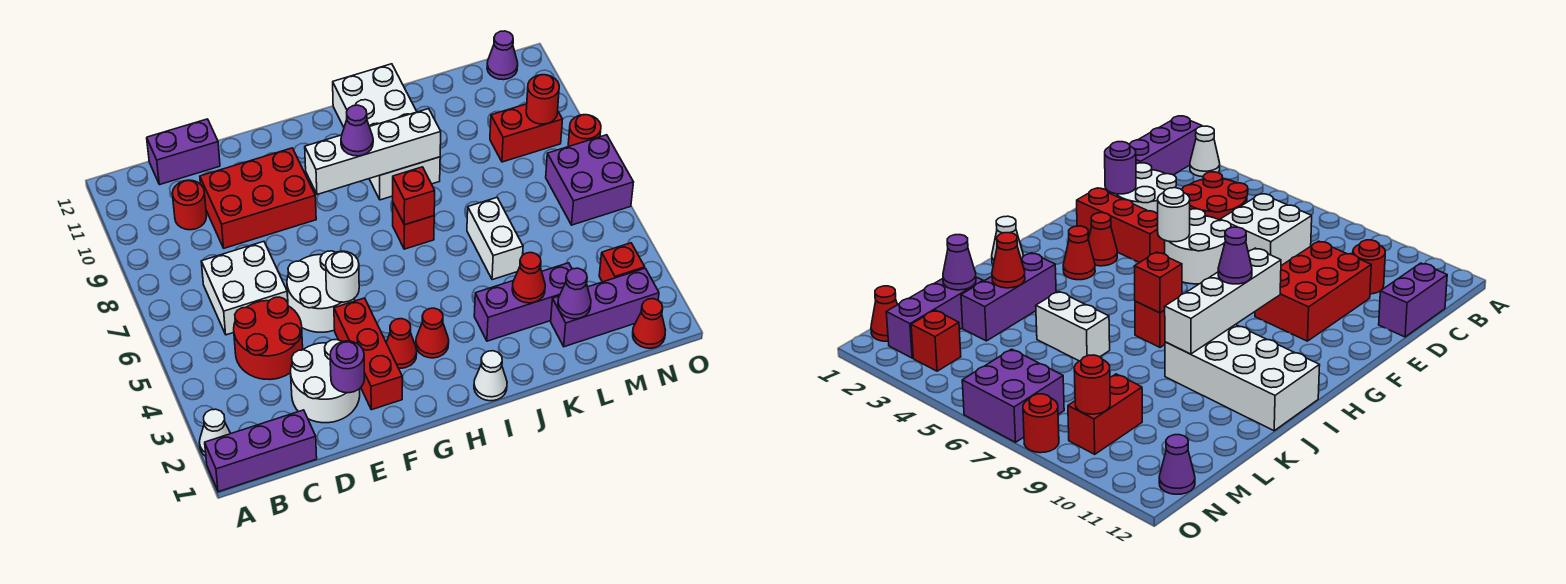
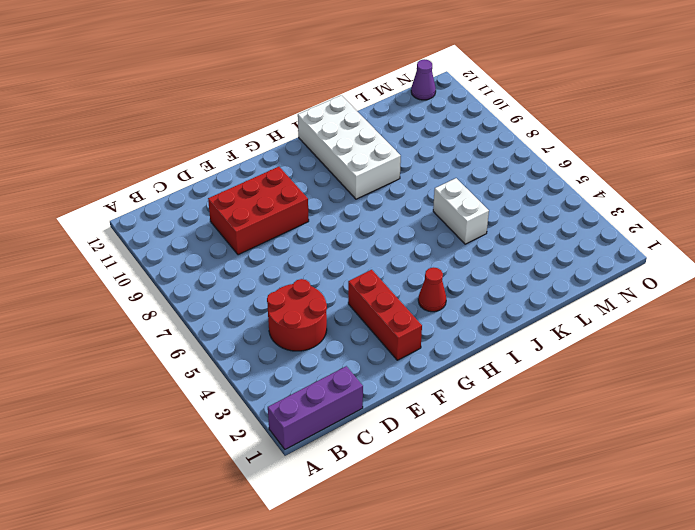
none -> white 1x1 cone [199,409,231,456]
none -> white 2x2 brick [201,241,288,335]
none -> red 1x1 round brick [172,180,207,230]
none -> purple 1x2 brick [147,119,220,185]

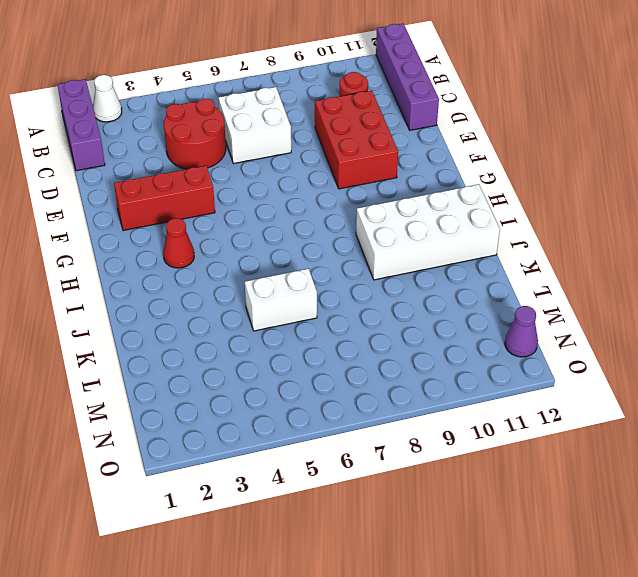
purple 1x4 brick [376,24,439,130] -> purple 1x2 brick [147,119,220,185]
none -> white 2x2 round brick [291,339,360,423]
none -> white 2x2 round brick [287,251,355,332]
none -> red 1x1 cone [386,319,417,368]
none -> white 1x1 cone [474,351,507,401]

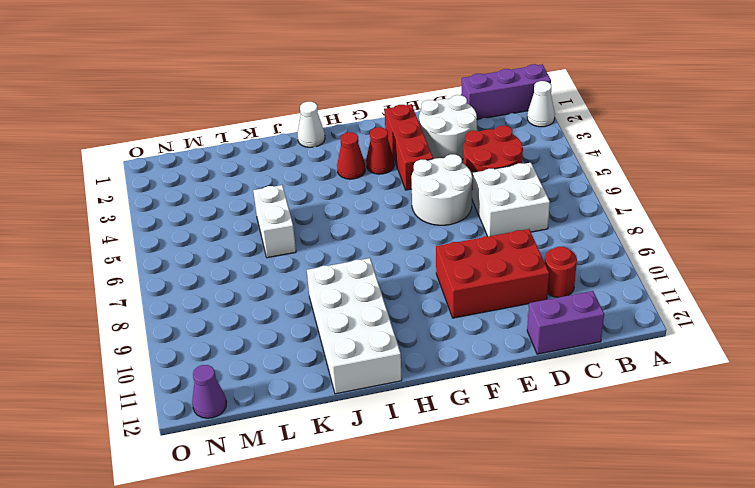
none -> red 1x1 brick [393,203,434,249]
none -> purple 1x3 brick [474,263,572,341]
none -> purple 1x3 brick [551,268,659,347]
none -> red 1x2 brick [490,104,562,162]

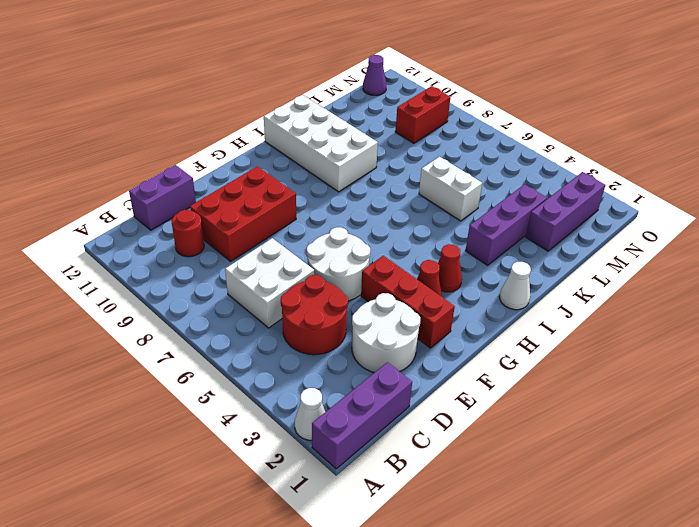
none -> red 1x1 brick [393,203,434,249]
none -> red 1x1 cone [633,299,665,348]
none -> red 1x1 brick [599,243,645,282]
none -> purple 2x2 brick [546,135,634,225]

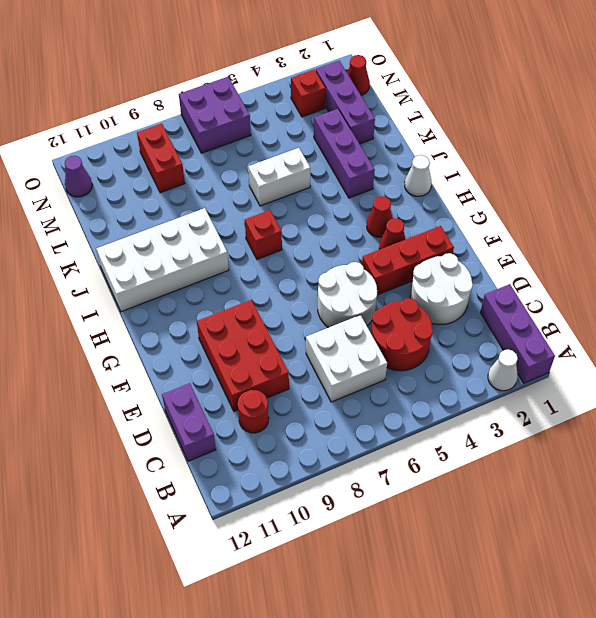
none -> red 1x1 round brick [568,115,601,147]
none -> purple 1x1 round brick [330,341,364,393]
none -> white 1x1 round brick [326,251,359,302]
none -> white 1x4 brick [305,109,441,195]

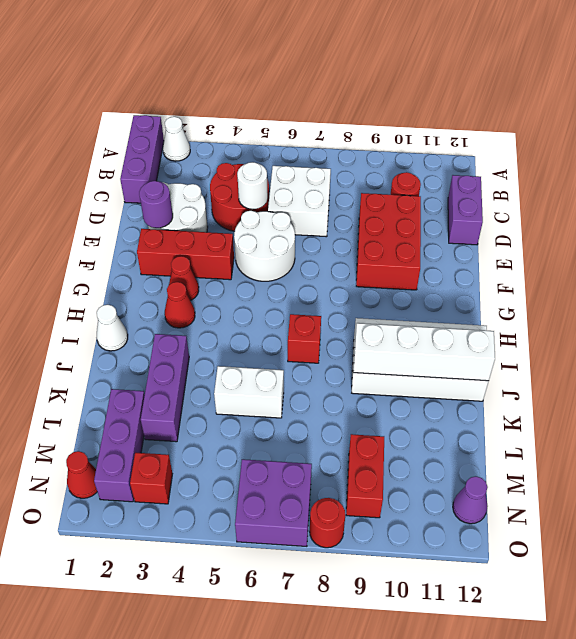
white 1x1 round brick [237,162,268,209] -> white 1x1 round brick moved to [326,251,359,302]
white 1x4 brick [353,323,495,381] -> white 1x4 brick turned to [305,109,441,195]
none -> red 1x1 brick [393,167,435,225]
none -> red 1x1 cone [512,253,545,303]
none -> purple 1x1 cone [558,268,591,319]
none -> red 1x1 round brick [526,75,559,124]

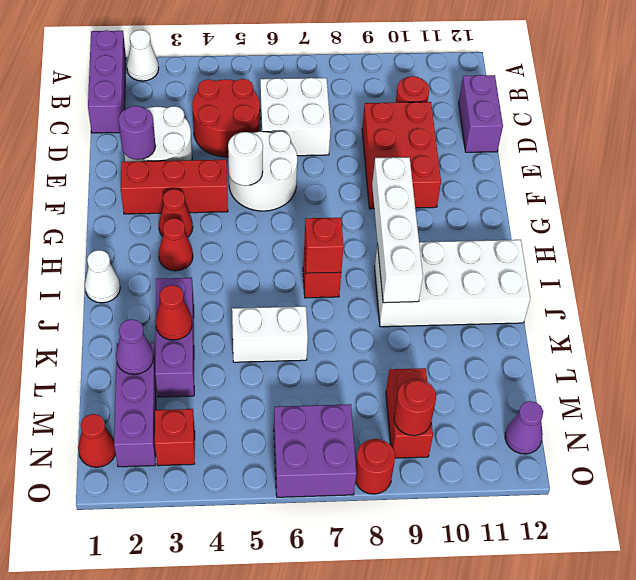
none -> purple 1x1 cone [341,105,373,156]

